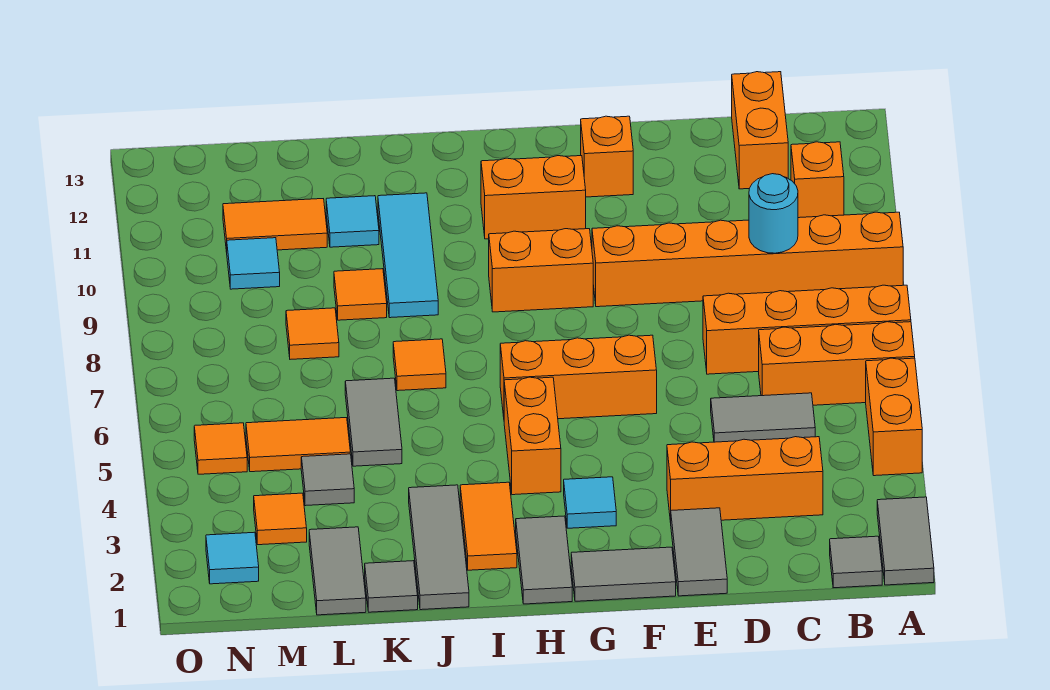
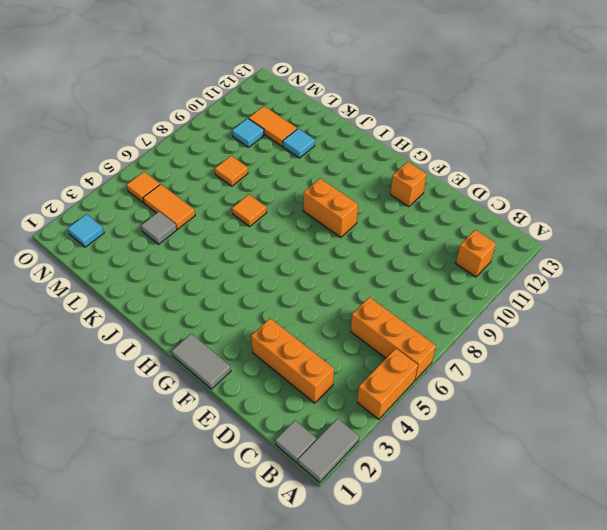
none -> orange 1x4 brick [703,285,911,374]
none -> orange 1x6 brick [592,212,903,307]
none -> grey 1x2 tile [711,393,815,442]
none -> orange 1x2 brick [732,72,788,189]

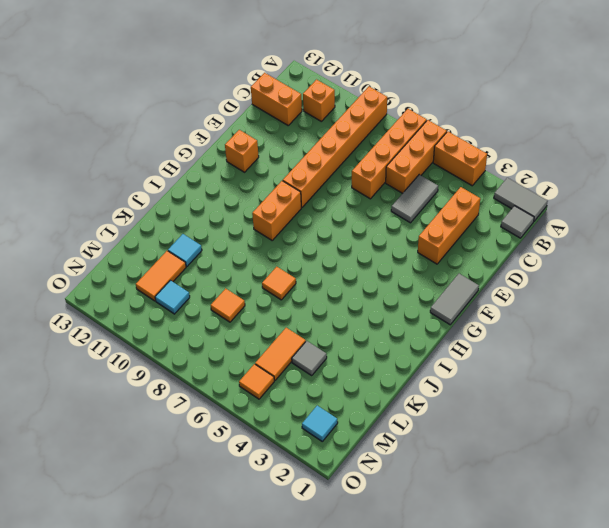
none -> grey 1x2 tile [671,508,727,596]
none -> orange 1x3 brick [500,335,657,419]
none -> cyan 1x1 tile [564,477,616,528]
none -> orange 1x2 brick [481,156,586,239]

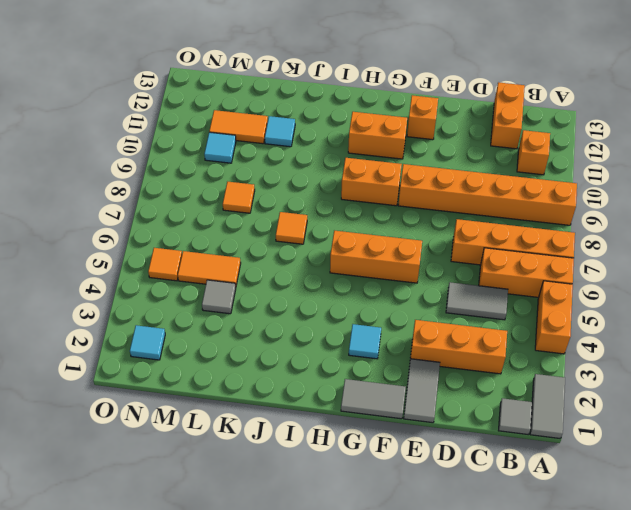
none -> grey 1x2 tile [516,516,572,604]
none -> orange 1x2 brick [504,377,561,495]
none -> orange 1x2 tile [460,482,517,570]
none -> grey 1x3 tile [409,485,469,610]

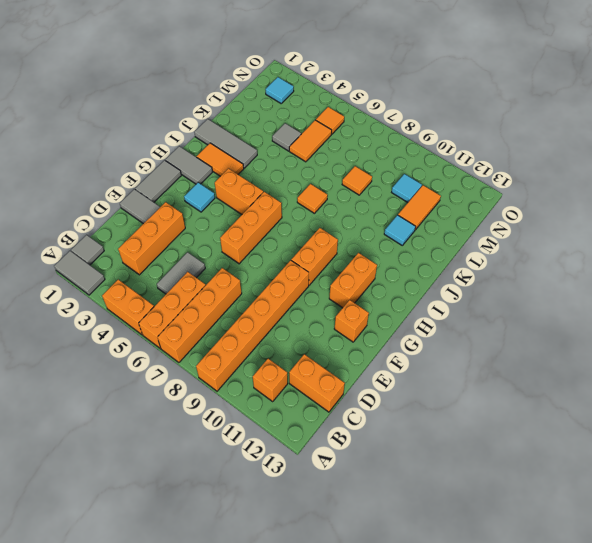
none -> cyan 1x3 tile [378,193,438,318]
none -> grey 1x1 tile [365,561,418,612]
none -> grey 1x2 tile [345,378,402,466]
none -> orange 1x1 tile [334,269,387,320]

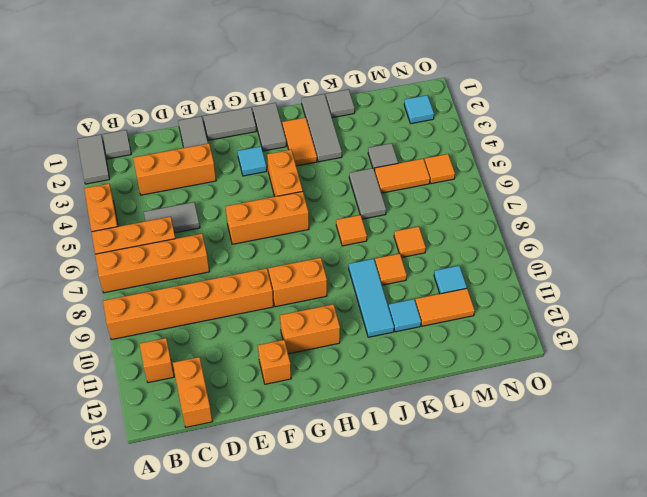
none -> grey 1x2 tile [309,527,366,615]
none -> orange 1x1 tile [254,493,307,545]
none -> cyan 1x1 round brick [749,174,798,253]

